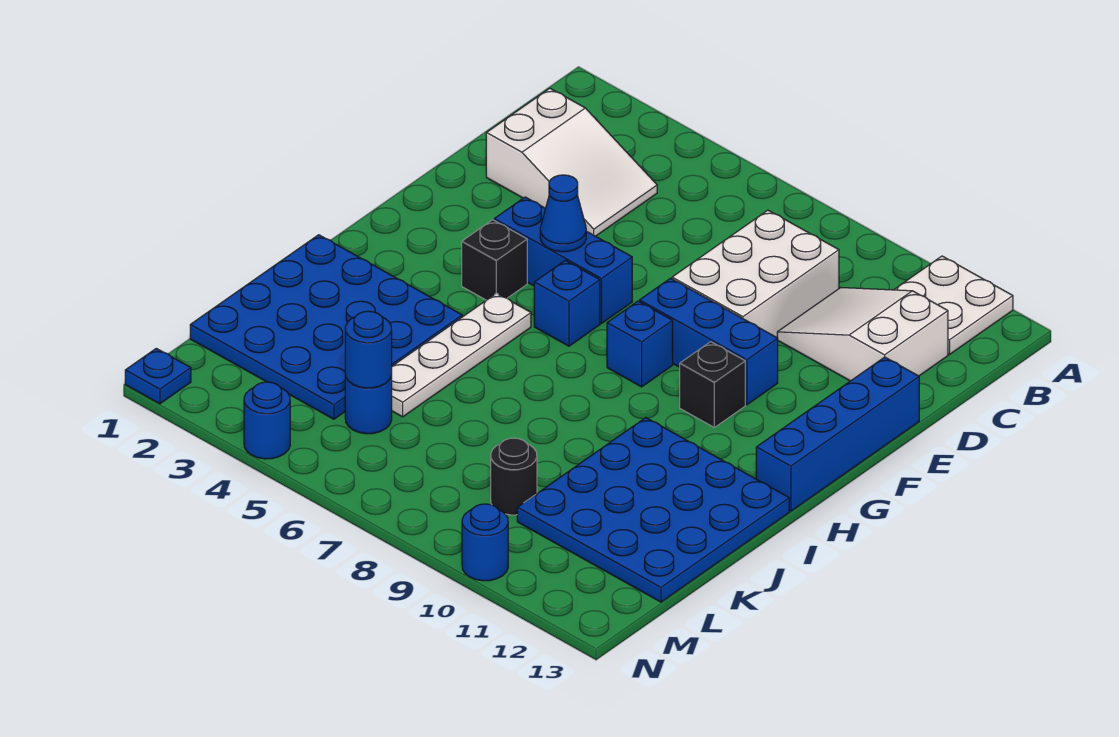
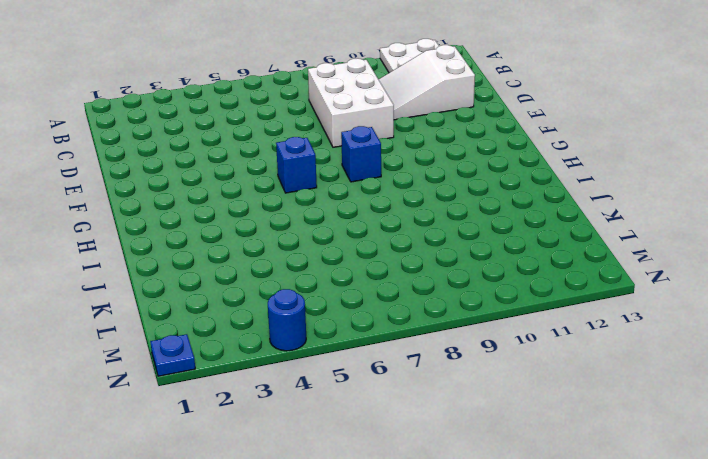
none -> white 2x3 slope [486,88,657,236]
none -> blue 1x4 brick [756,357,919,511]
none -> blue 1x3 brick [494,197,632,324]

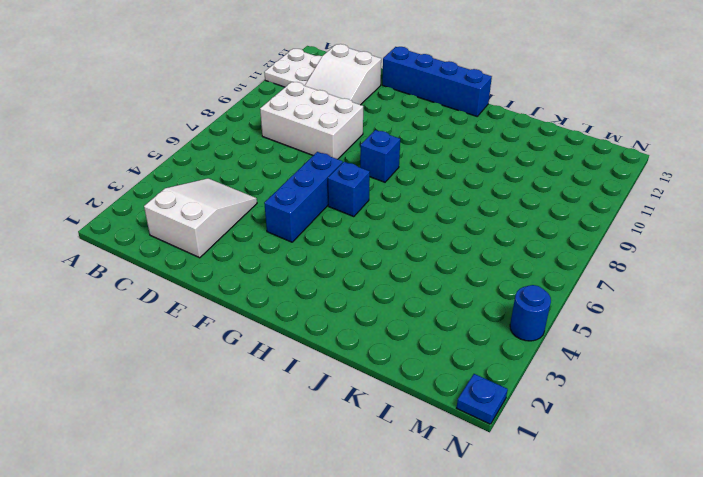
none -> blue 1x3 brick [640,278,778,405]
none -> black 1x1 brick [462,220,527,300]
none -> black 1x1 brick [680,342,745,427]

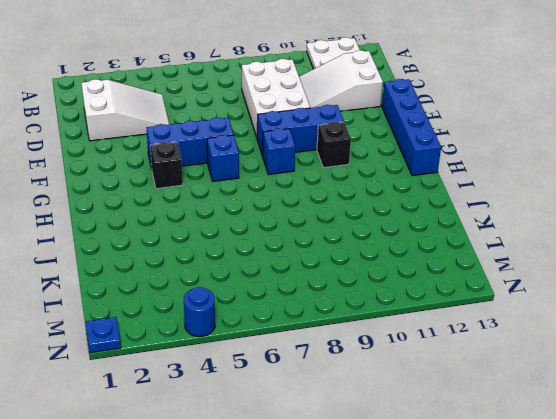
none -> white 1x4 plate [392,293,531,417]
none -> blue 4x4 plate [190,235,462,419]
none -> blue 4x4 plate [517,418,789,602]

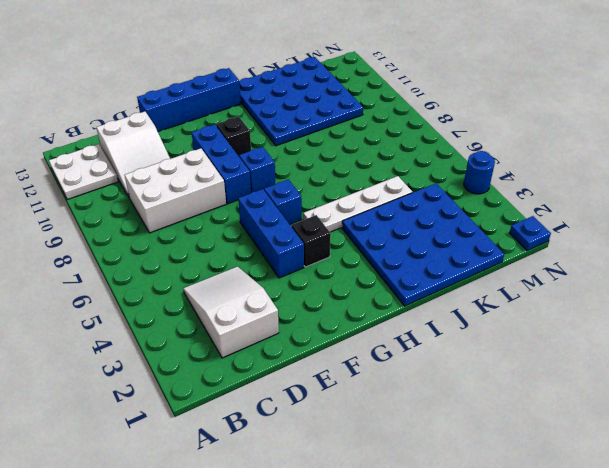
none -> blue 1x1 round brick [345,375,392,434]
none -> black 1x1 round brick [491,438,537,515]
none -> blue 1x1 round brick [462,504,508,581]

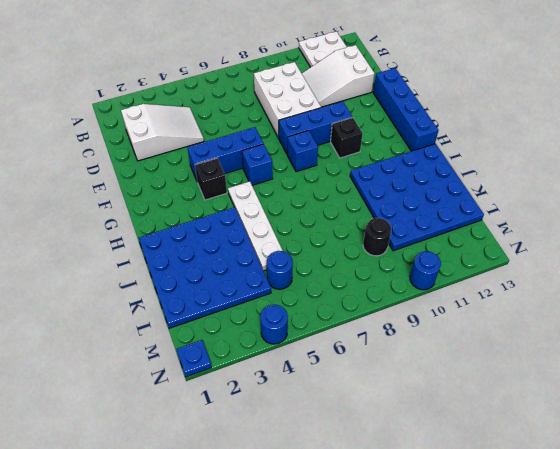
none -> blue 1x1 cone [540,175,586,252]
none -> blue 1x1 round brick [345,311,392,388]

